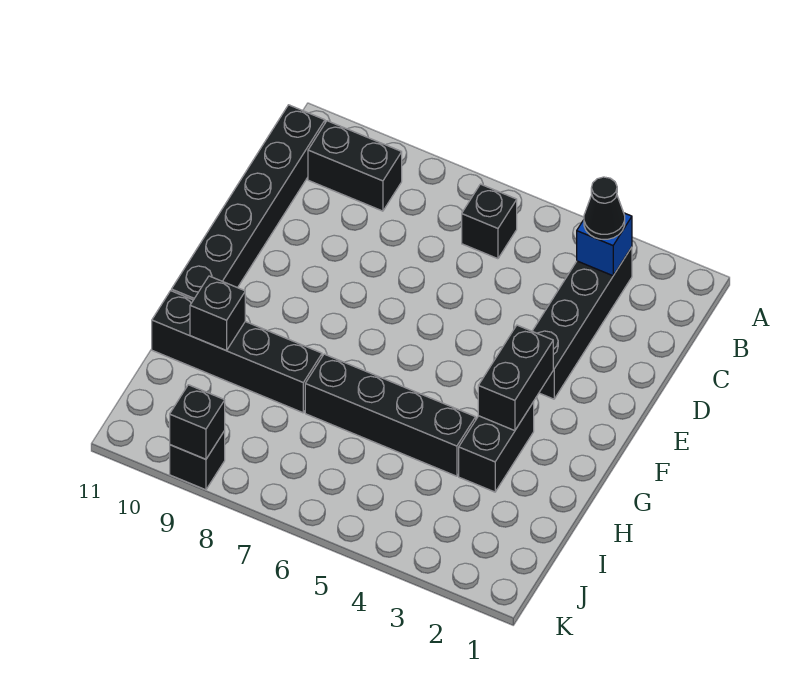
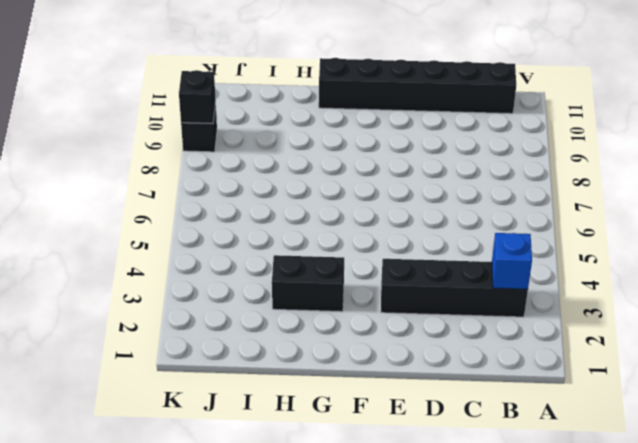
none -> black 1x1 brick [462,184,517,259]
none -> black 1x2 brick [308,121,402,211]
none -> black 1x4 brick [305,354,476,476]

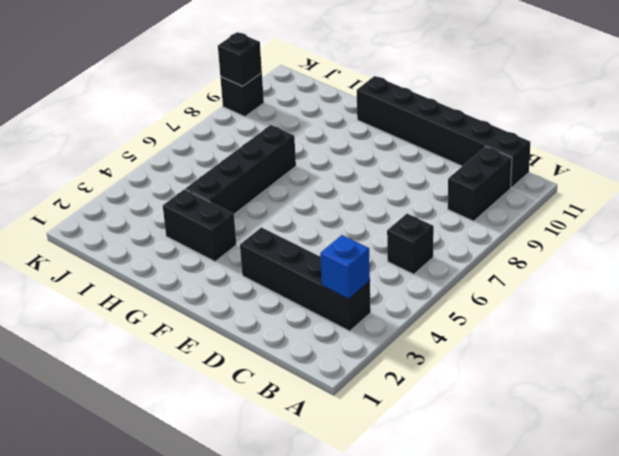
none -> black 1x4 brick [152,291,322,413]
none -> black 1x2 brick [478,325,553,431]
none -> black 1x1 brick [190,276,245,350]

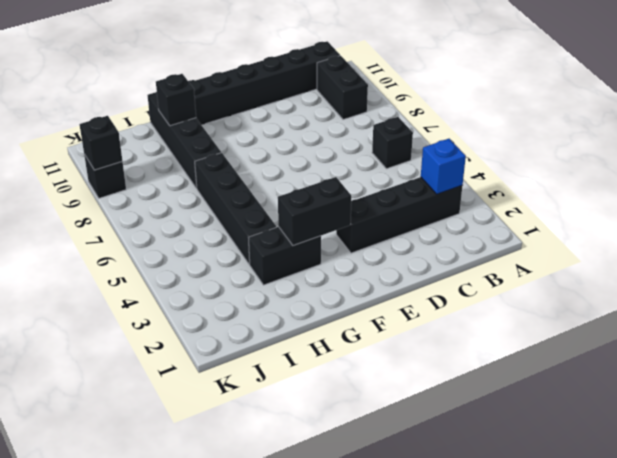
none -> black 1x1 cone [584,177,625,239]

